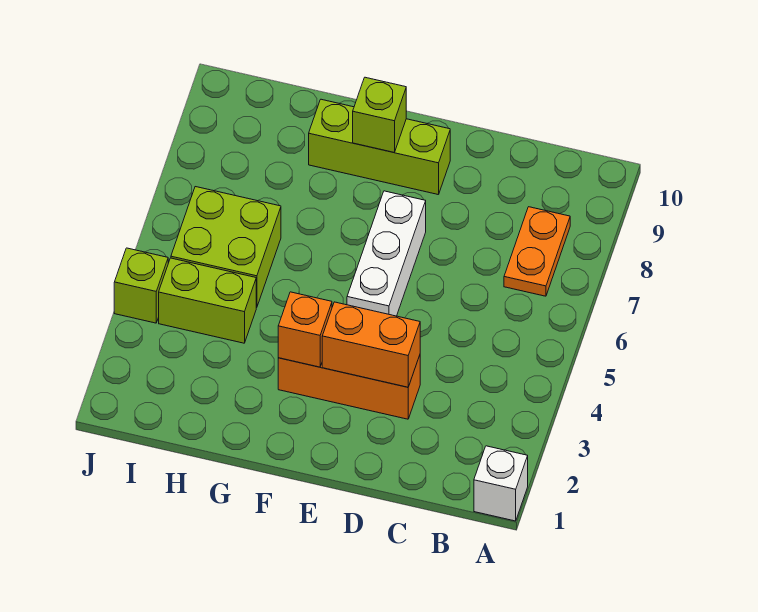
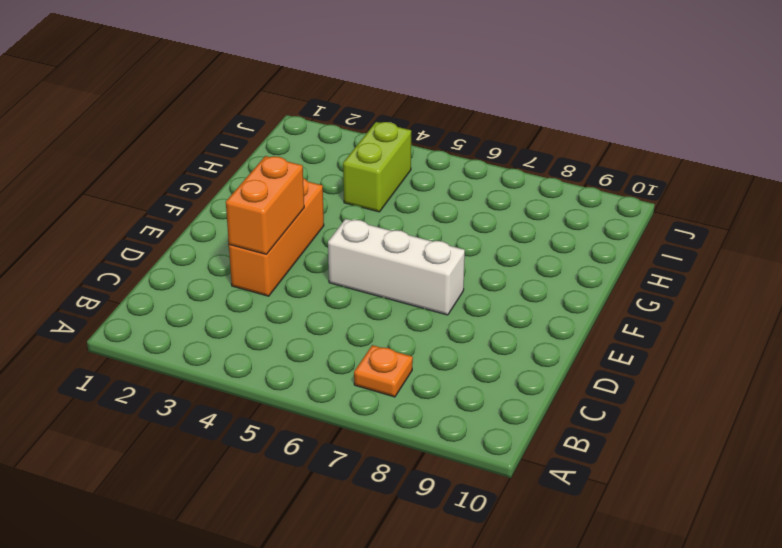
orange 1x1 plate [354,345,413,397] -> orange 1x2 plate [504,207,570,296]
none -> white 1x1 brick [474,446,528,521]
none -> lime 1x3 brick [309,99,450,195]

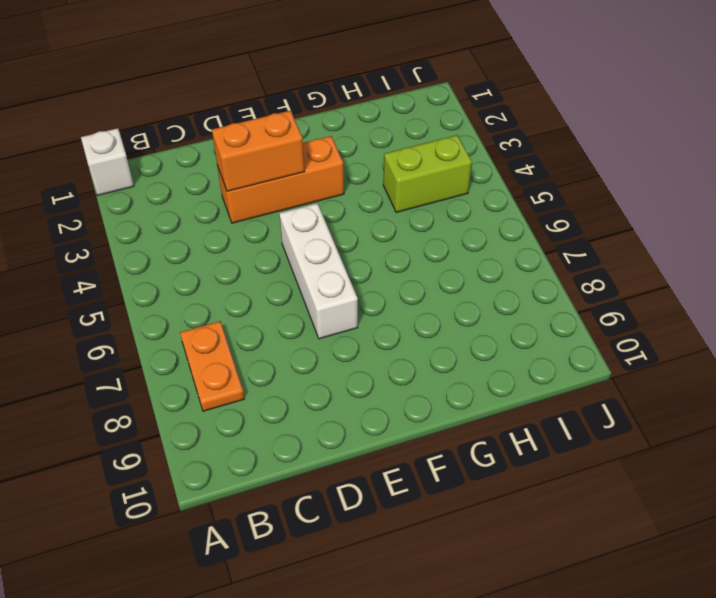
none -> lime 1x3 brick [309,99,450,195]
none -> lime 2x2 brick [171,187,281,308]

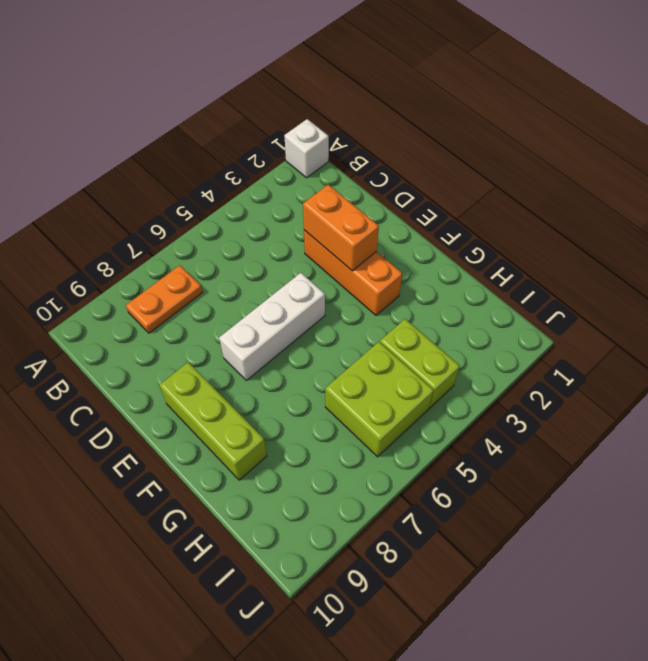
none -> lime 1x1 brick [114,248,168,323]
none -> orange 1x1 brick [278,292,332,367]

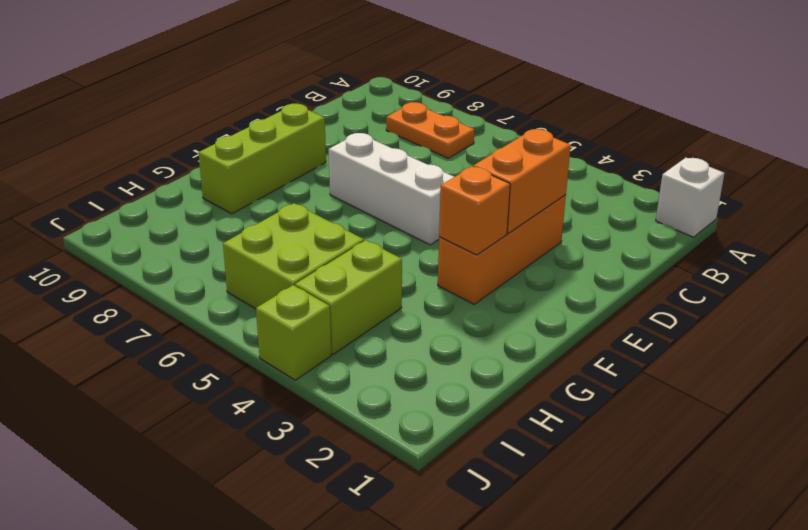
none -> lime 1x1 brick [353,77,406,152]

